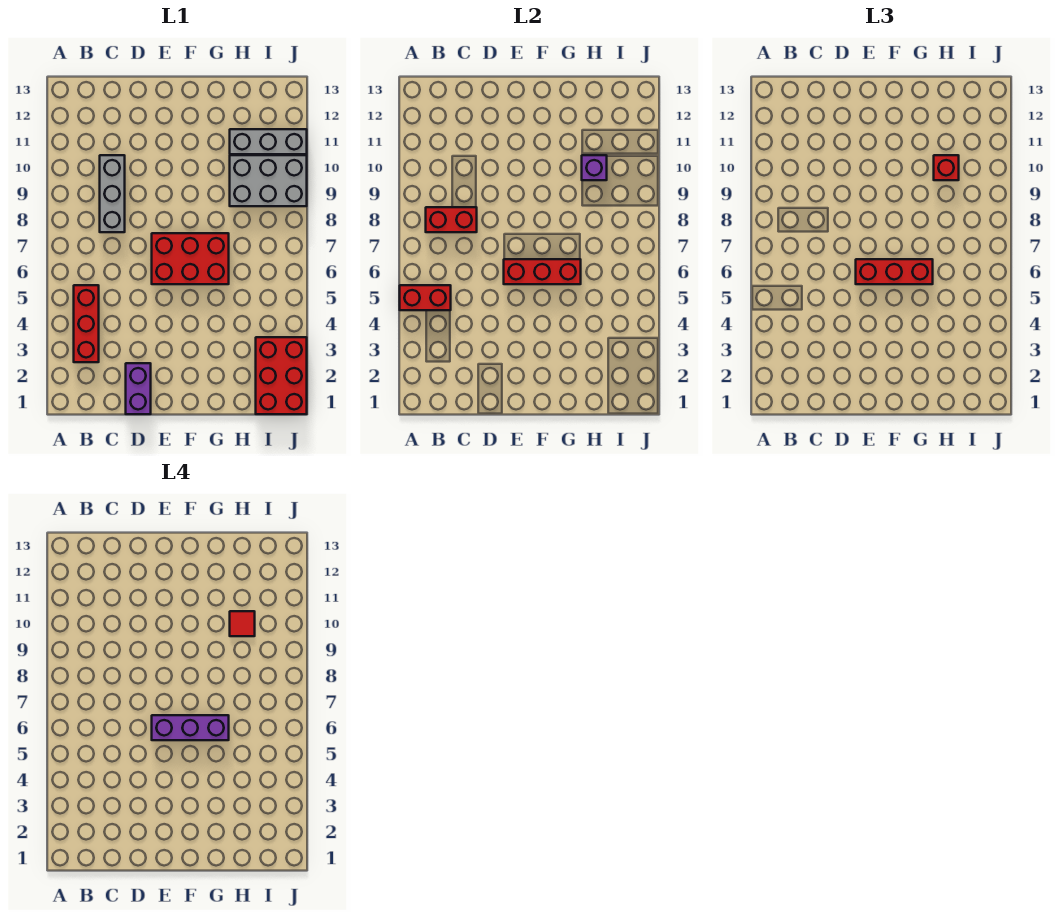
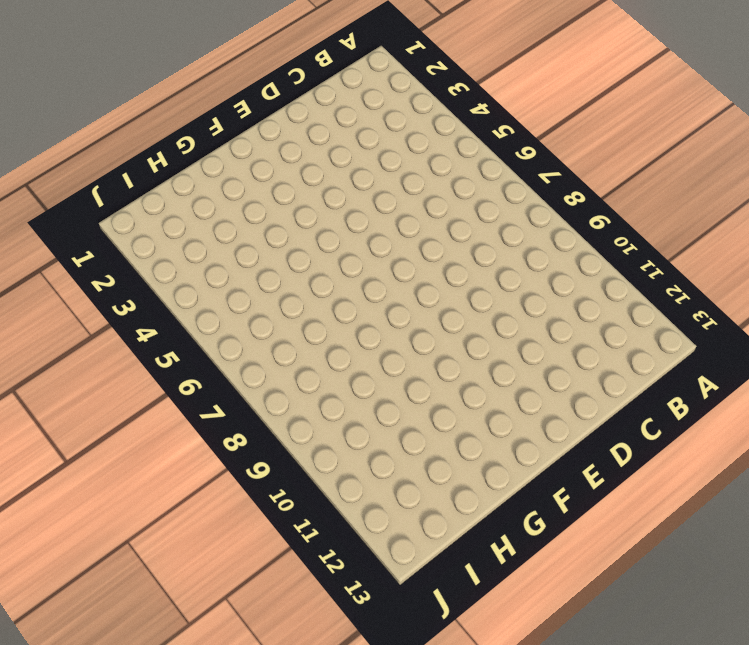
none -> red 1x3 brick [74,285,99,362]
none -> grey 1x3 brick [100,155,125,232]
none -> purple 1x2 brick [126,363,151,414]

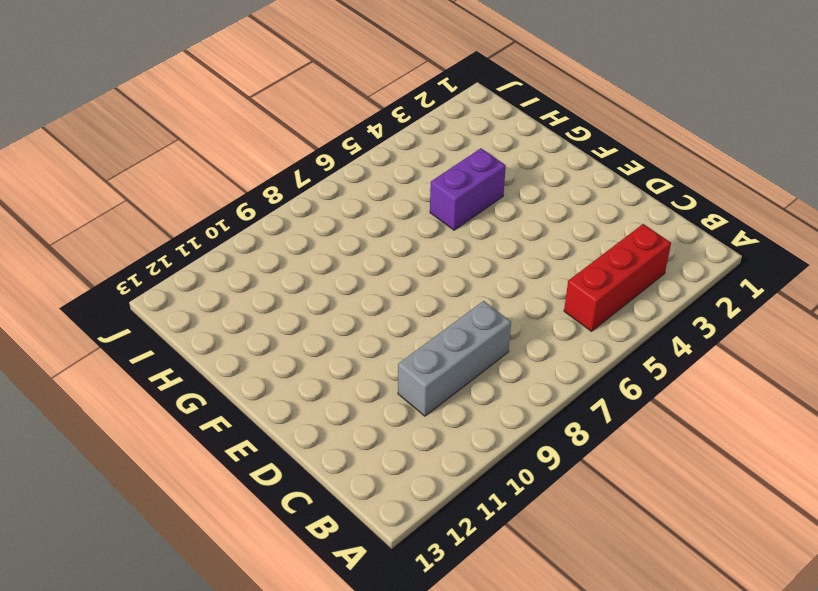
purple 1x2 brick [430,148,506,230] -> purple 1x2 brick moved to [126,363,151,414]
none -> red 2x3 brick [152,233,229,284]
none -> grey 2x3 brick [230,155,307,206]
none -> grey 1x3 brick [230,129,307,154]

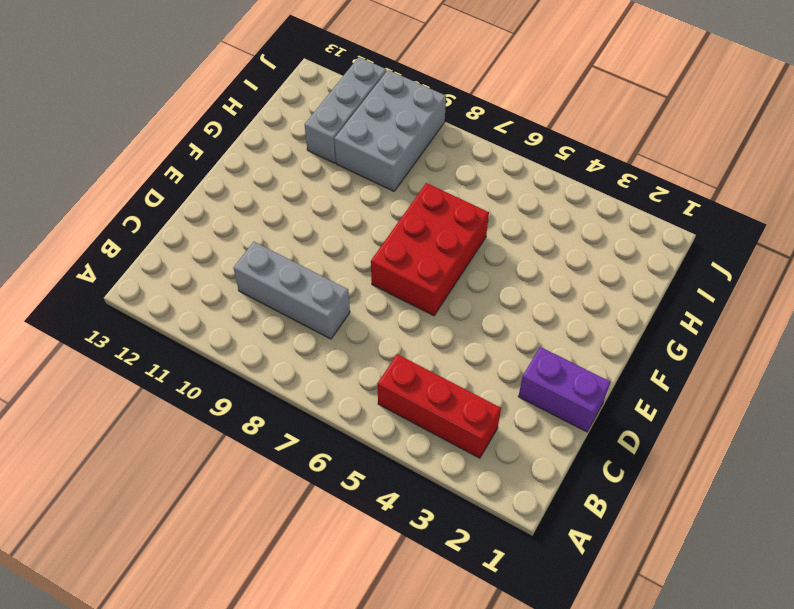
none -> red 2x3 brick [256,337,307,414]
none -> red 1x2 brick [400,285,451,310]
none -> red 1x2 brick [426,207,477,232]

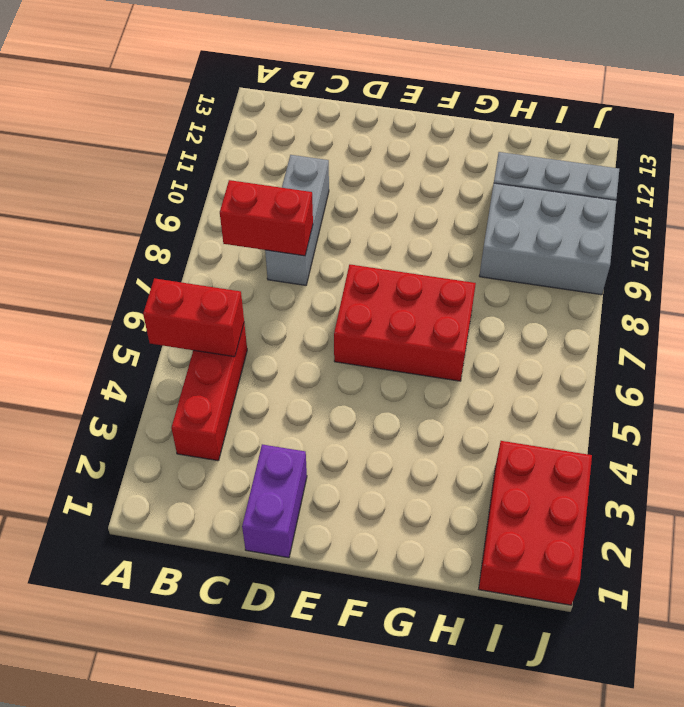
none -> red 1x3 brick [504,259,581,284]
none -> purple 1x1 brick [582,155,607,180]
none -> red 1x3 brick [856,259,933,284]

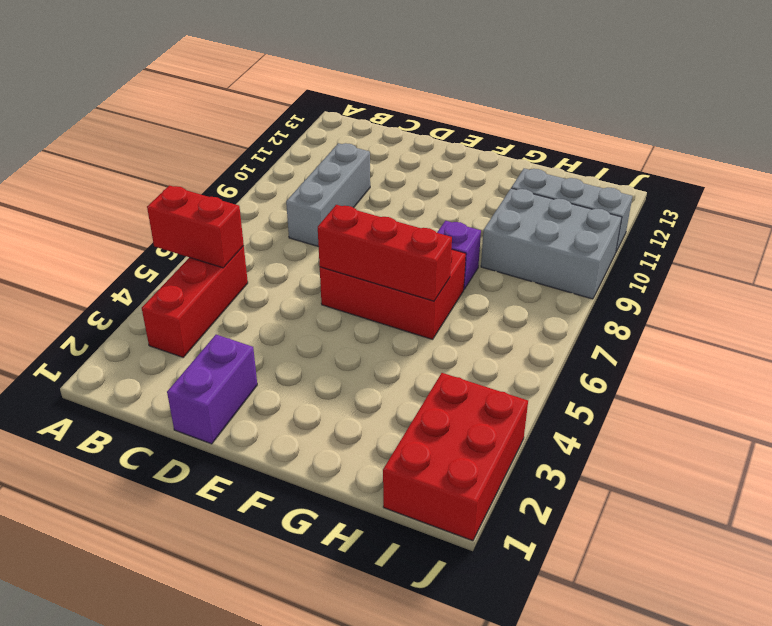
purple 1x1 brick [437,221,481,289] -> purple 1x1 brick moved to [582,155,607,180]
none -> red 1x2 brick [426,207,477,232]
none -> red 1x3 brick [856,259,933,284]
none -> red 1x1 brick [934,155,959,180]

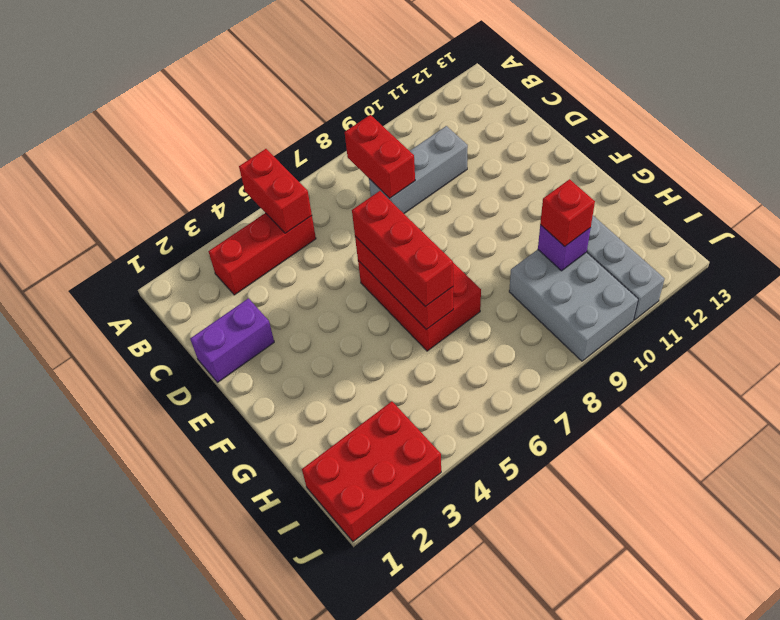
none -> purple 1x3 brick [152,715,229,740]
none -> red 1x1 tile [230,611,255,636]

